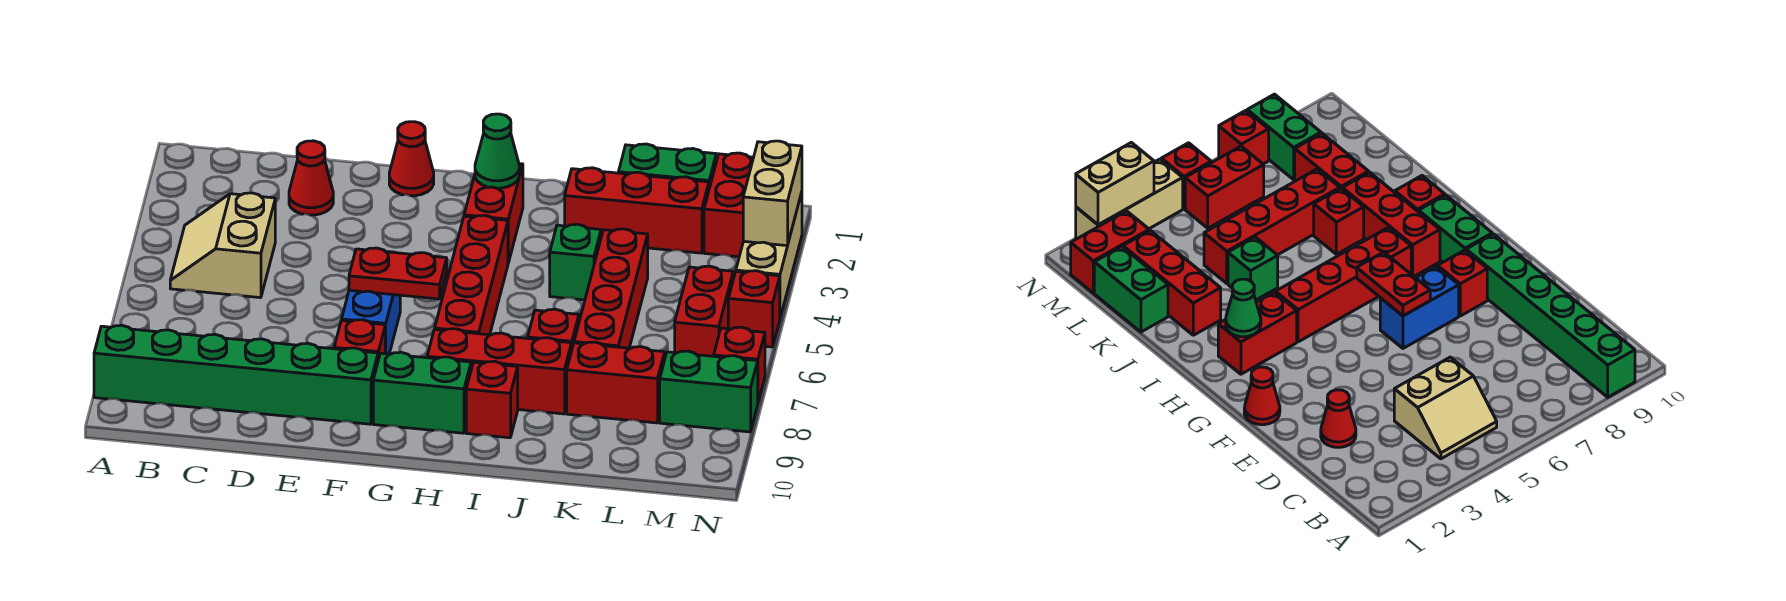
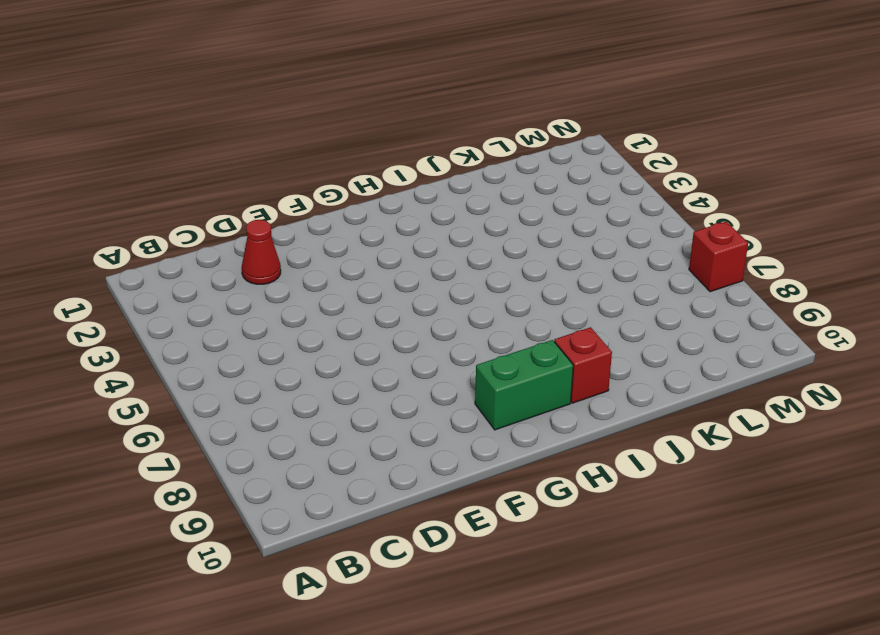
none -> green 1x6 brick [94,325,378,424]
none -> tan 2x2 slope [170,193,275,298]
none -> red 1x1 cone [389,122,434,196]

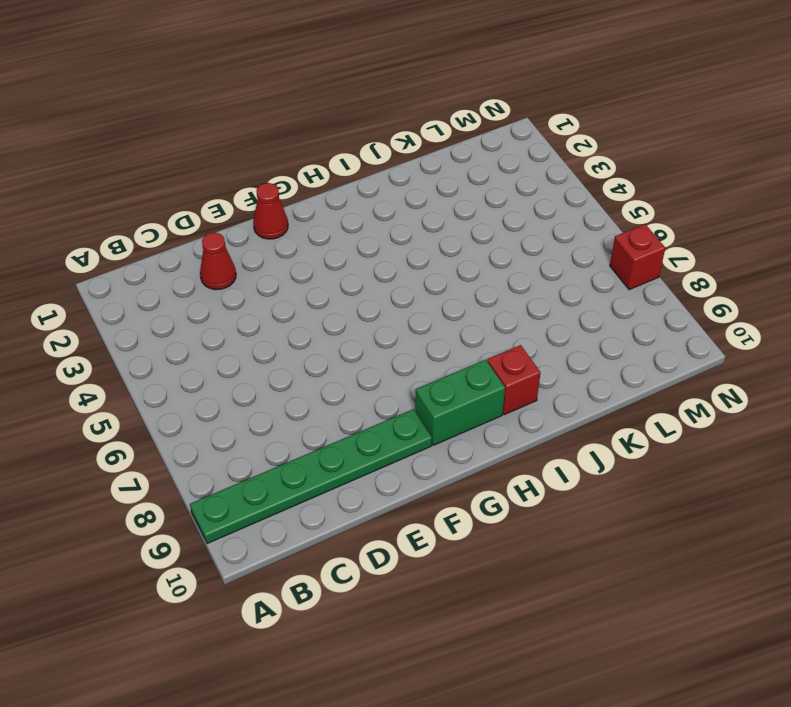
green 1x6 plate [190,409,432,544] -> green 1x6 brick [94,325,378,424]
none -> tan 2x2 slope [170,193,275,298]
none -> blue 1x2 brick [342,290,400,354]
none -> red 1x1 brick [334,320,385,360]

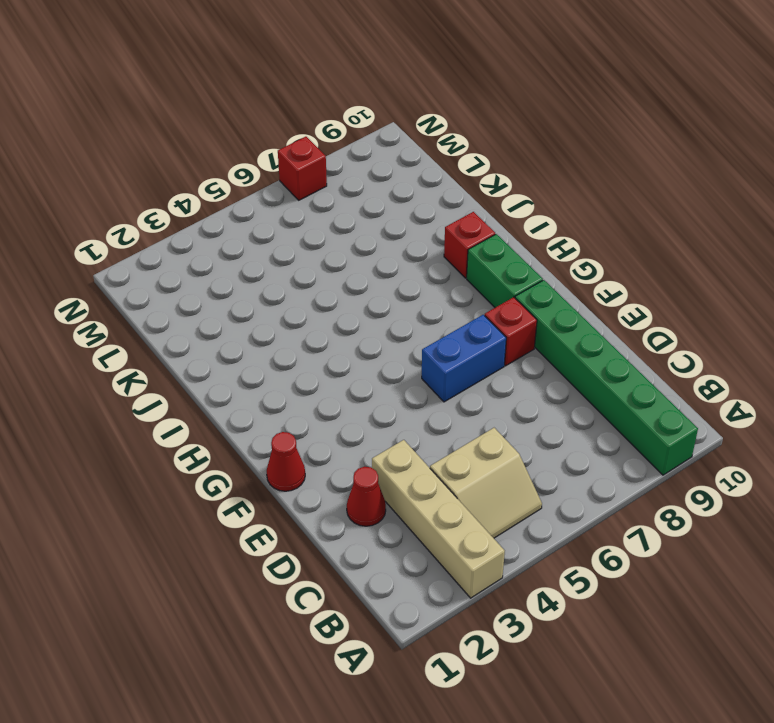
tan 1x4 brick [372,440,505,598] -> none
none -> red 1x2 brick [464,164,523,263]
none -> red 1x4 brick [435,215,508,335]
none -> red 1x3 brick [427,329,572,414]

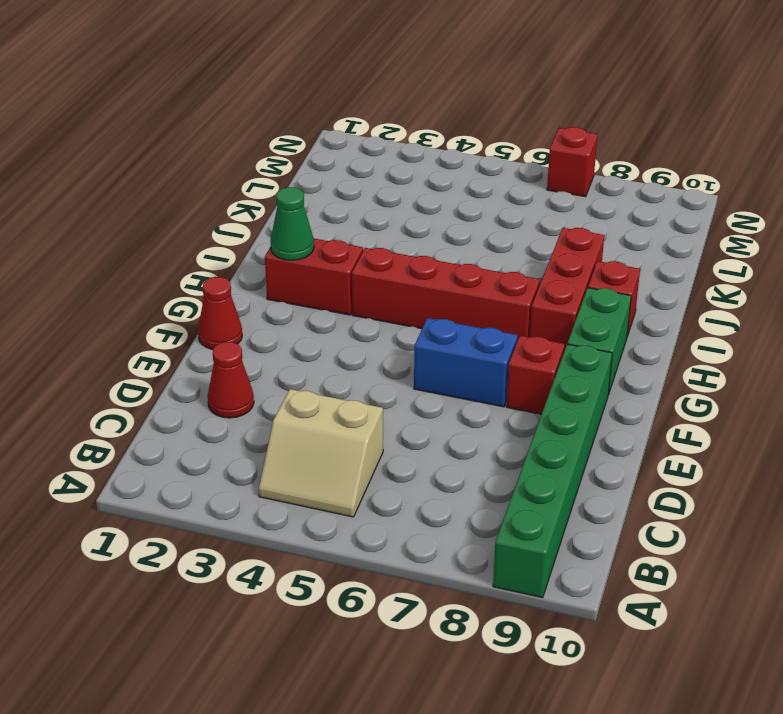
none -> red 1x3 brick [565,168,709,253]
none -> green 1x1 brick [550,224,601,300]
none -> red 1x1 brick [528,309,579,348]

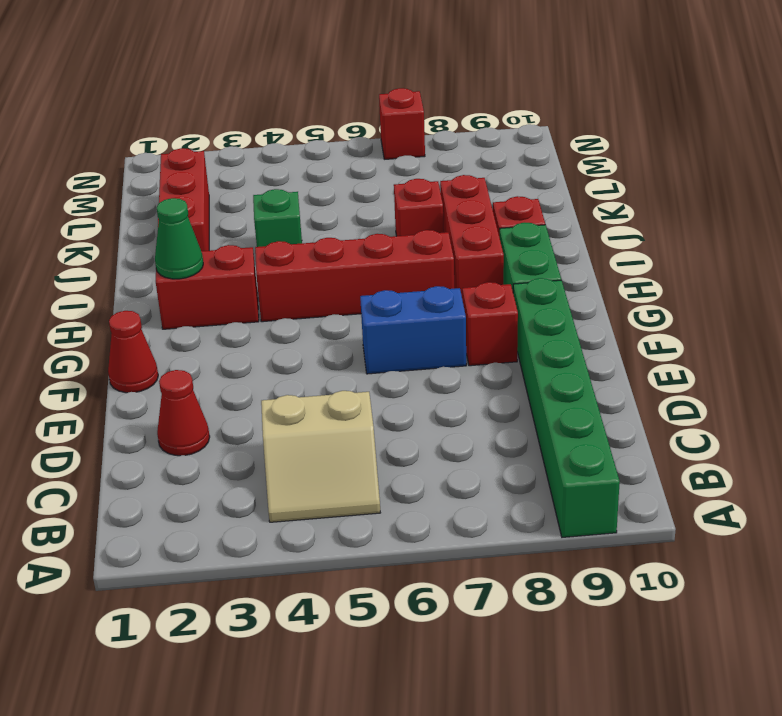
none -> green 1x2 brick [618,144,716,188]
none -> red 1x4 brick [574,229,648,348]
none -> red 1x2 brick [567,342,665,423]

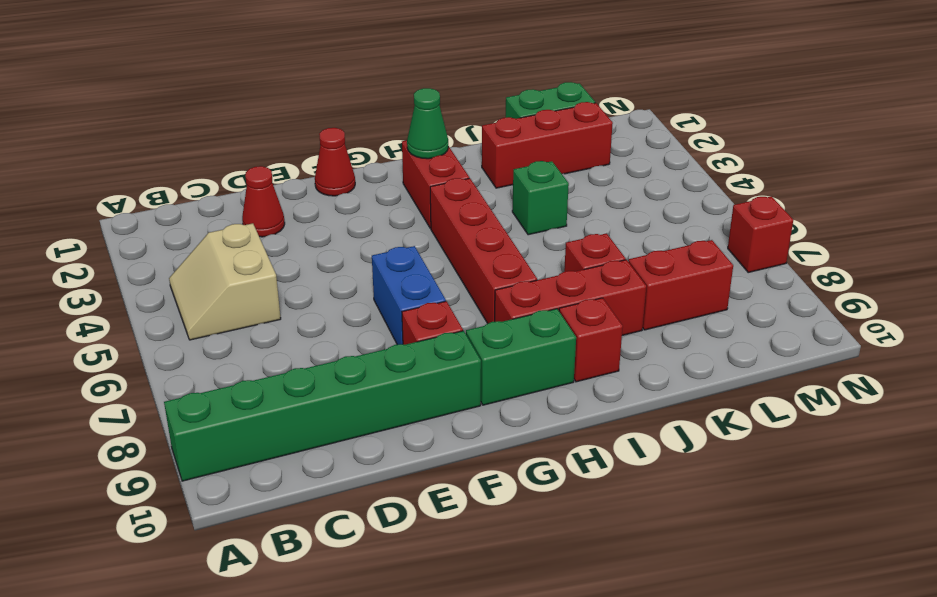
none -> red 1x4 brick [574,229,648,348]
none -> red 1x2 brick [704,153,754,257]
none -> red 1x2 brick [675,266,733,356]

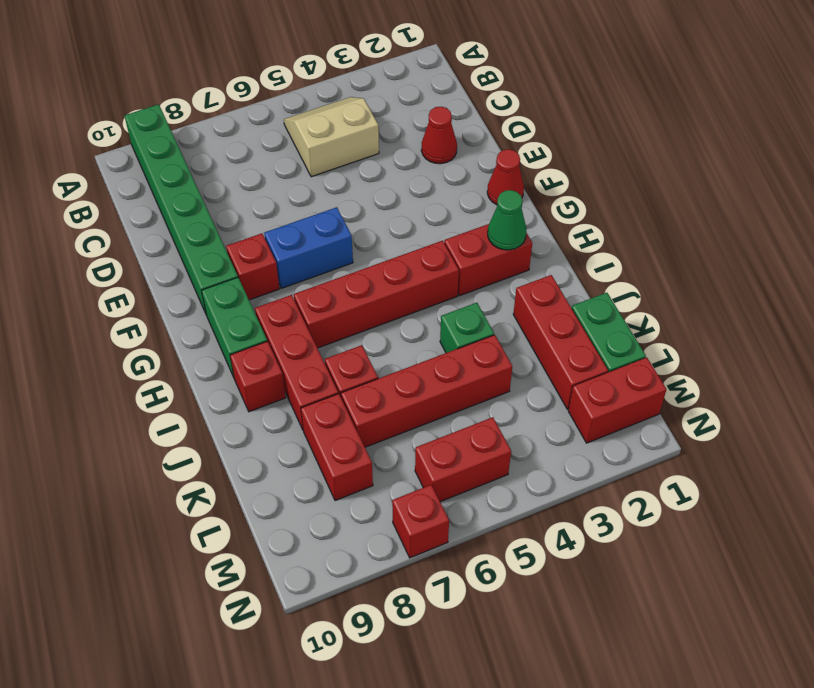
none -> green 1x2 brick [660,351,758,432]
none -> tan 1x3 brick [736,192,802,317]
none -> red 1x1 brick [728,271,780,347]

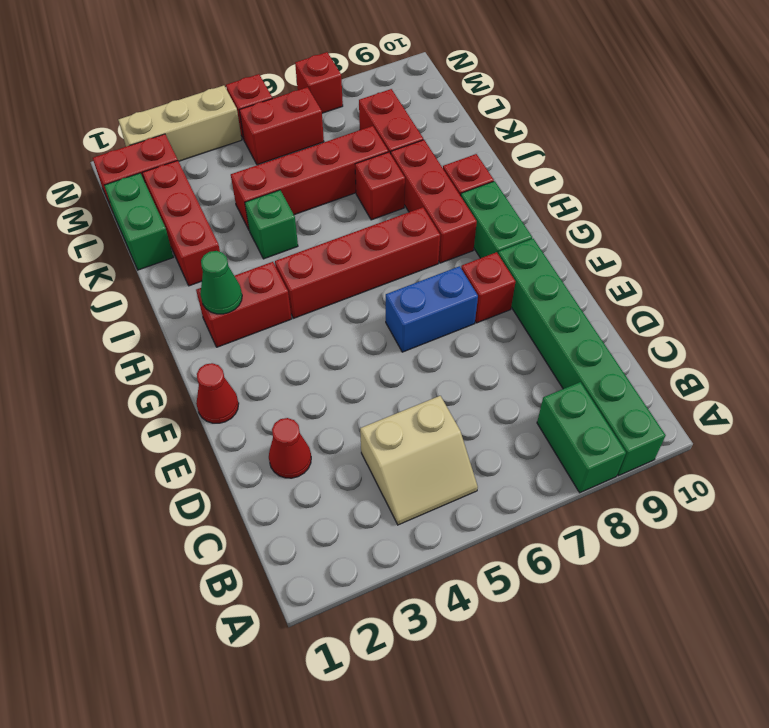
green 1x2 brick [537,382,626,493] -> green 1x2 brick moved to [660,351,758,432]
none -> red 1x2 plate [349,248,447,299]
none -> tan 1x2 brick [743,141,802,246]

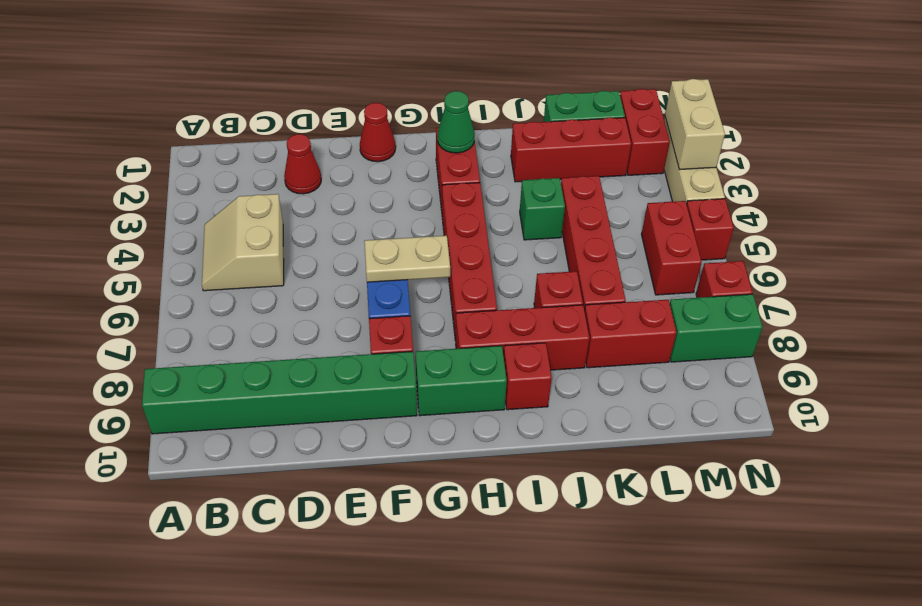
tan 1x2 plate [364,236,450,282] -> red 1x2 plate [349,248,447,299]

